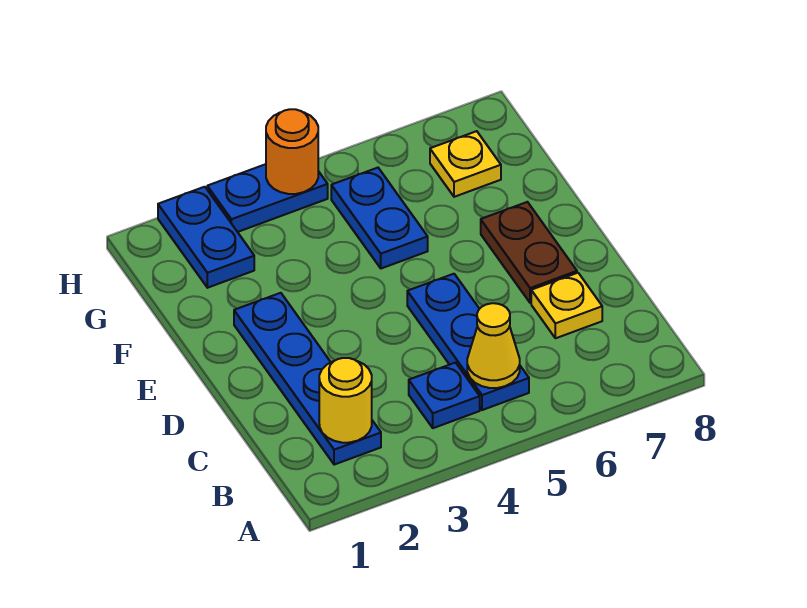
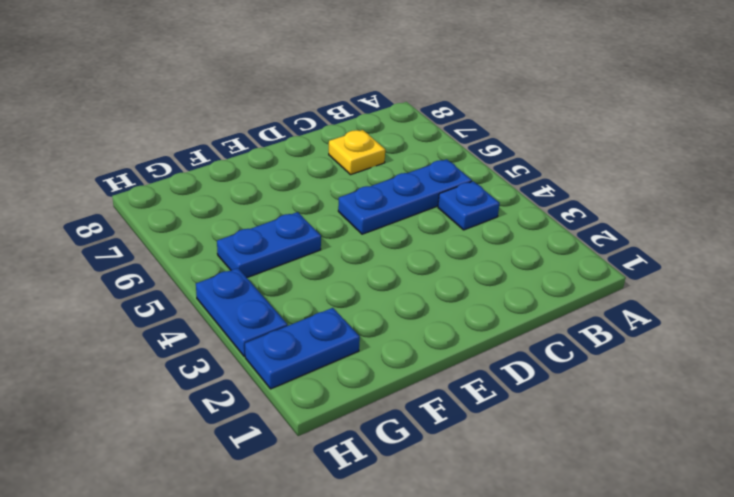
none -> blue 1x4 plate [234,293,381,465]
none -> brown 1x2 plate [481,202,577,303]
none -> yellow 1x1 plate [430,131,501,197]

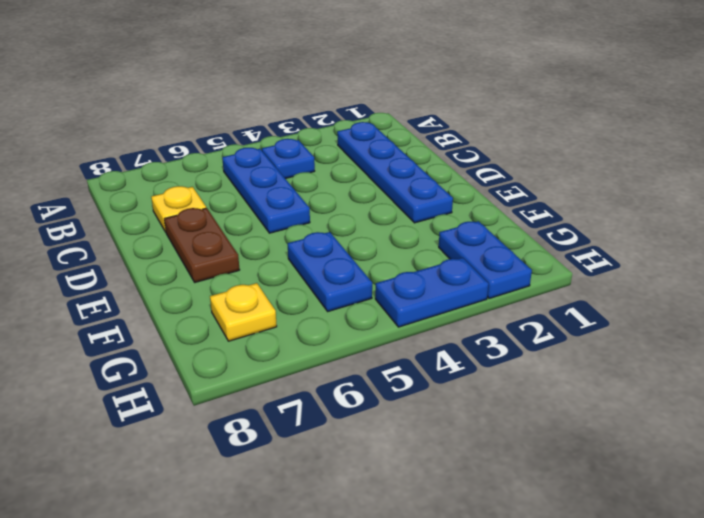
none -> yellow 1x1 round brick [319,358,372,443]
none -> yellow 1x1 cone [467,303,520,388]
none -> orange 1x1 round brick [266,109,318,194]

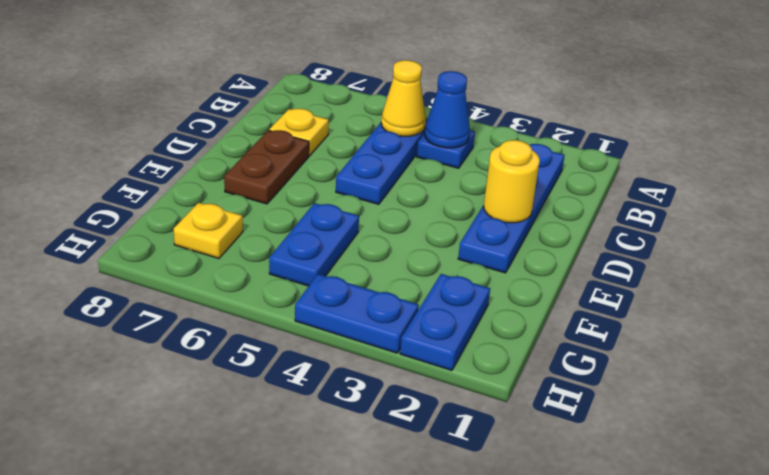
blue 1x1 cone [425,71,470,148] -> none
yellow 1x1 round brick [484,140,540,223] -> yellow 1x1 round brick moved to [319,358,372,443]
none -> orange 1x1 round brick [266,109,318,194]

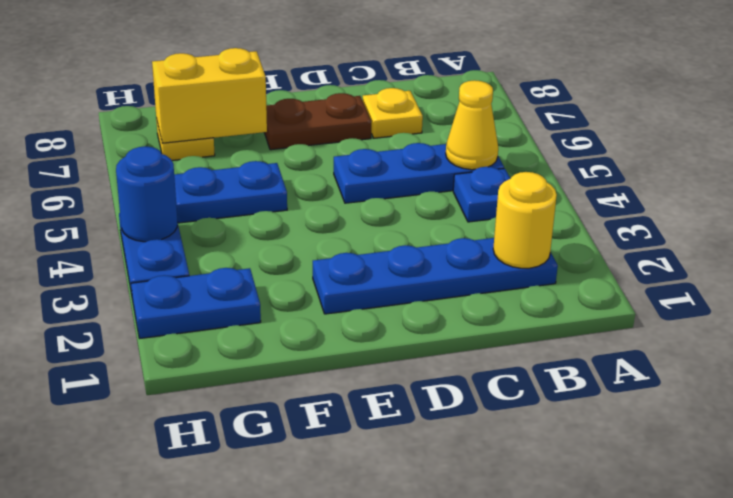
yellow 1x2 brick [152,48,267,143] -> none
blue 1x1 round brick [116,146,178,242] -> orange 1x1 round brick [266,109,318,194]

